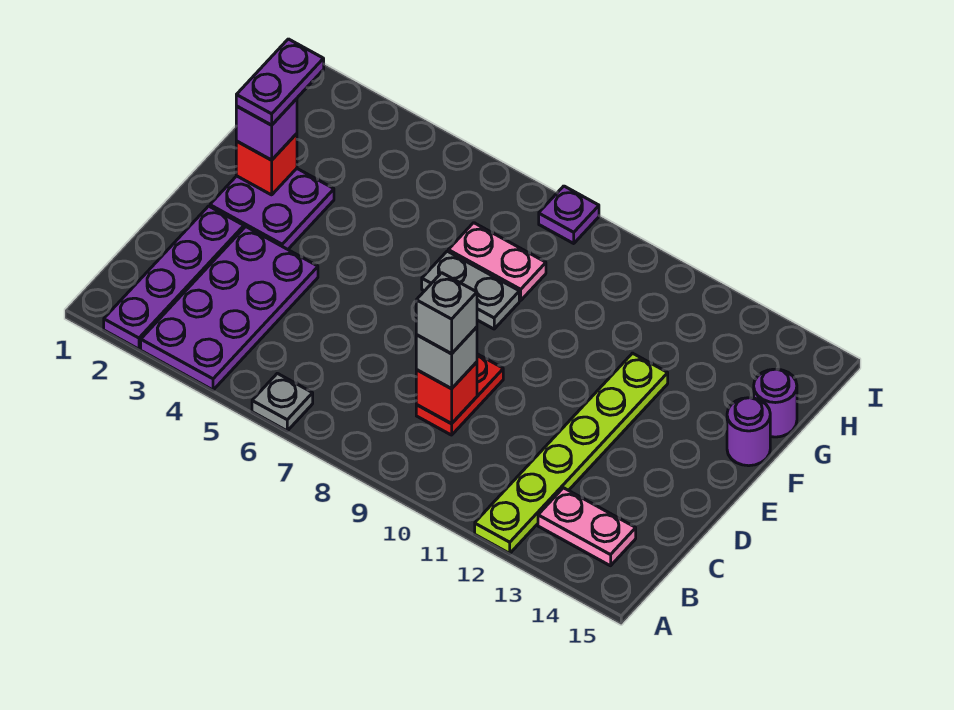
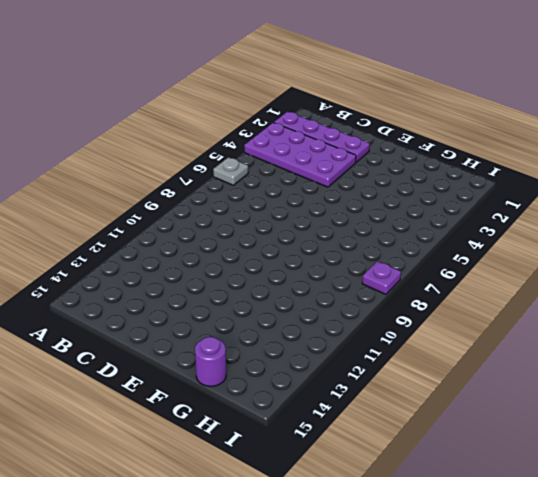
none -> lime 1x6 plate [475,353,668,553]
none -> pink 1x2 plate [538,488,636,566]
none -> red 1x2 plate [416,354,503,435]

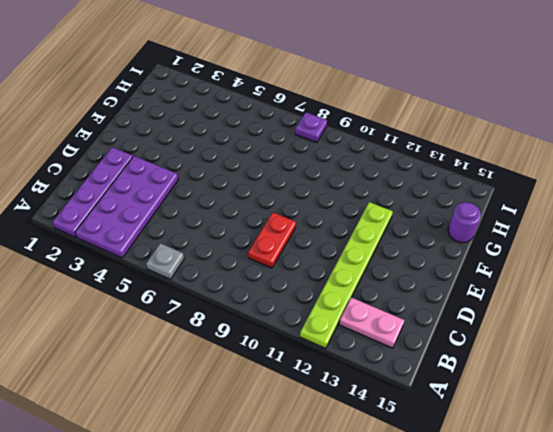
none -> purple 2x2 plate [210,168,334,249]
none -> grey 1x2 plate [422,251,519,329]
none -> purple 1x1 round brick [727,398,770,466]

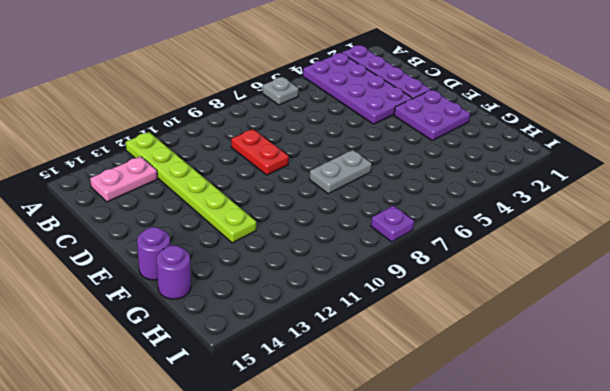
none -> pink 1x2 plate [448,223,546,300]
none -> red 1x1 brick [416,362,477,424]
none -> red 1x1 brick [236,134,297,195]

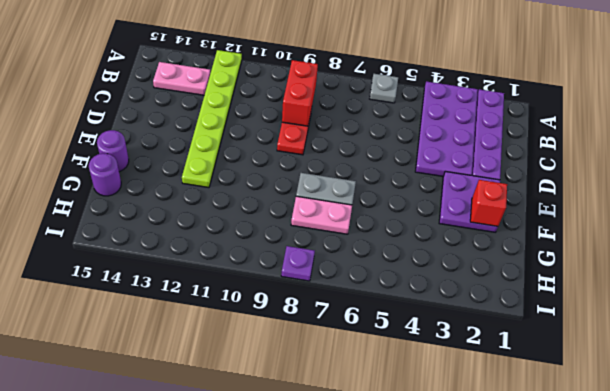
red 1x2 brick [282,60,318,126] -> red 1x1 brick [416,362,477,424]
none -> grey 1x1 brick [416,327,477,389]
none -> purple 1x1 brick [236,99,297,160]
none -> grey 1x1 brick [416,273,477,354]

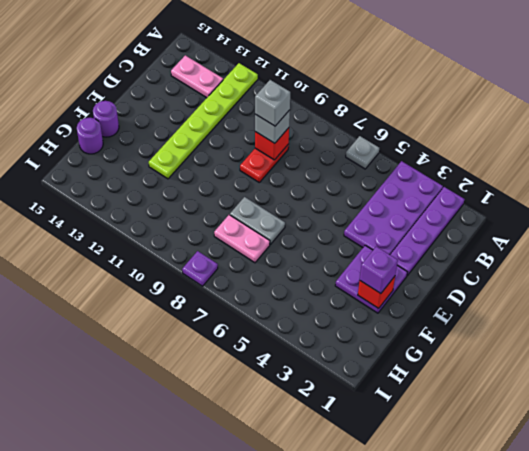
none -> purple 1x2 plate [236,39,324,125]

